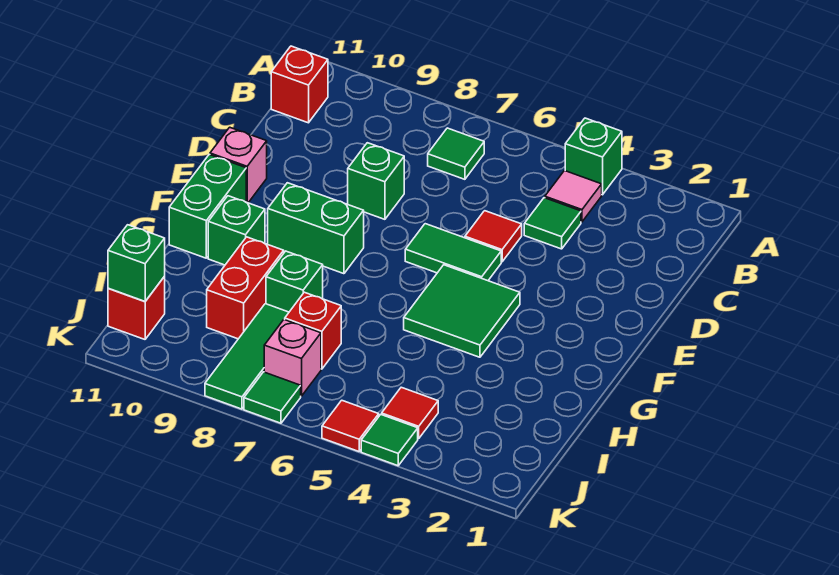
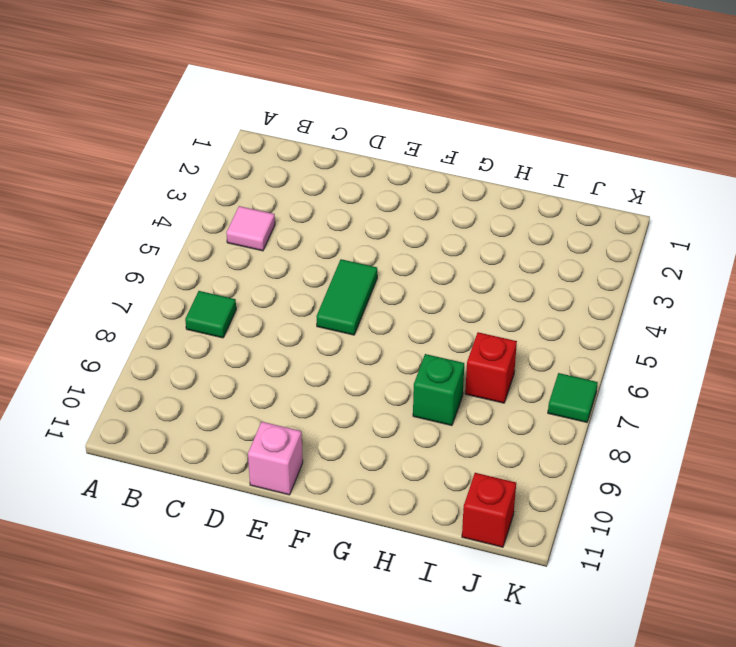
none -> green 1x1 brick [565,118,622,195]
none -> red 1x1 brick [271,46,328,123]
none -> green 1x1 tile [524,198,581,249]

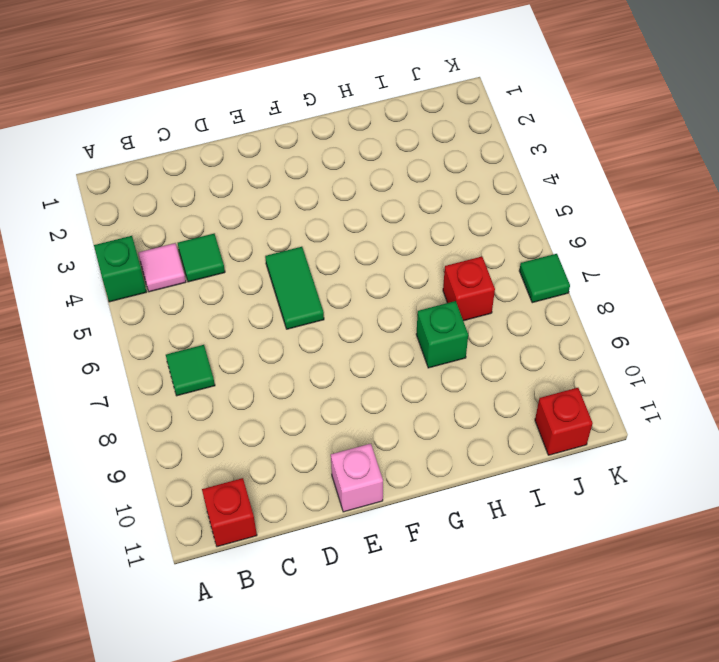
none -> red 1x1 tile [465,211,522,262]
none -> green 1x1 brick [348,143,404,219]
none -> green 2x2 tile [404,265,520,357]

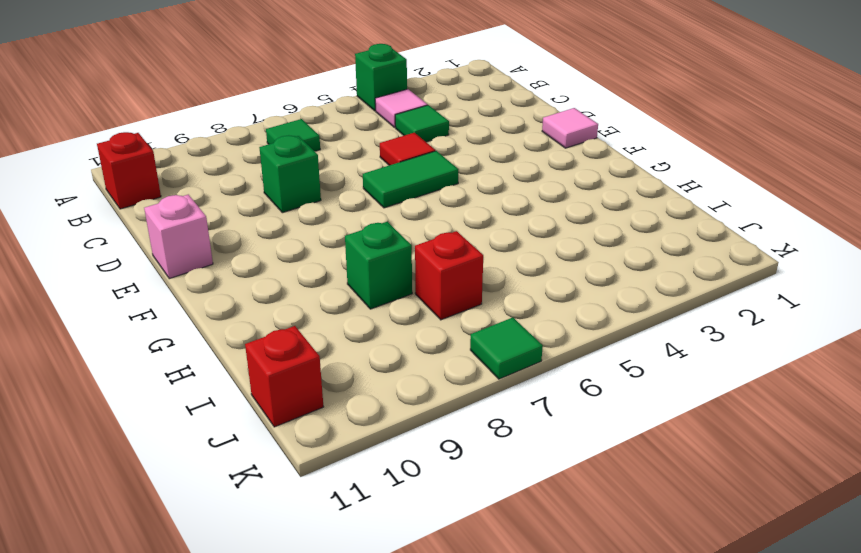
pink 1x1 tile [542,108,598,148] -> none
none -> green 2x2 tile [404,265,520,357]
none -> green 1x2 brick [268,183,364,274]
none -> green 1x2 brick [169,154,246,258]

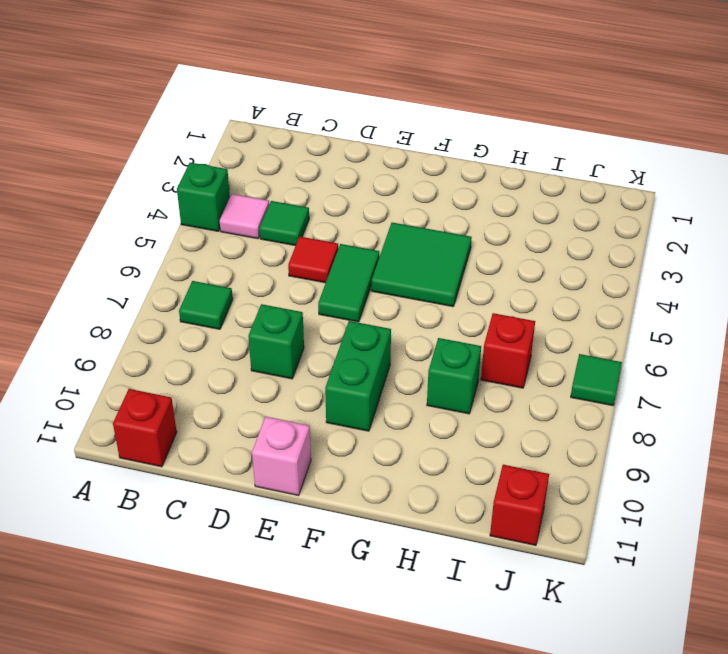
none -> green 1x2 brick [169,154,246,258]
none -> green 1x1 brick [208,196,265,265]
none -> red 1x2 brick [207,237,284,339]

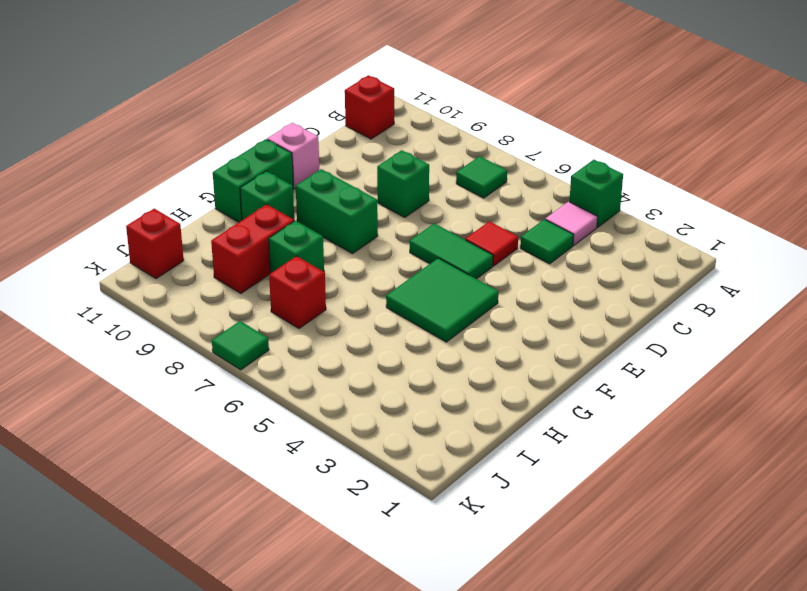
none -> green 1x3 tile [205,304,289,409]
none -> red 1x1 tile [382,387,438,439]
none -> pink 1x1 brick [264,319,321,396]

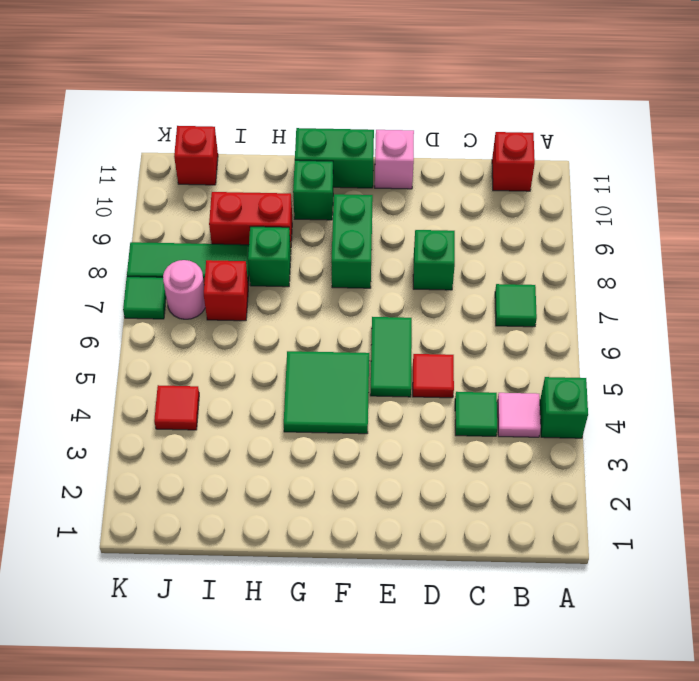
pink 1x1 round brick [163,260,205,319] -> pink 1x1 brick [264,319,321,396]
none -> green 1x1 tile [361,415,418,466]
none -> red 1x1 tile [322,400,379,451]
none -> green 1x1 brick [108,225,165,301]

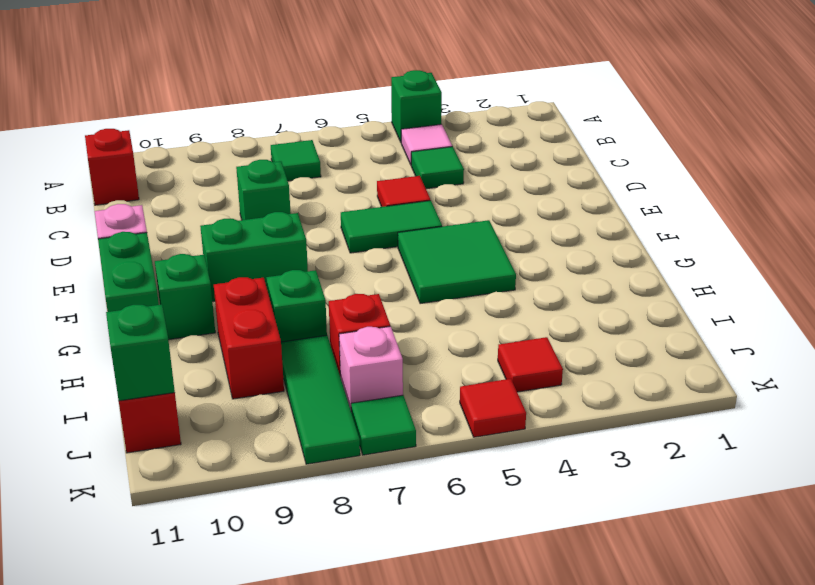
none -> green 1x1 tile [361,415,418,466]

